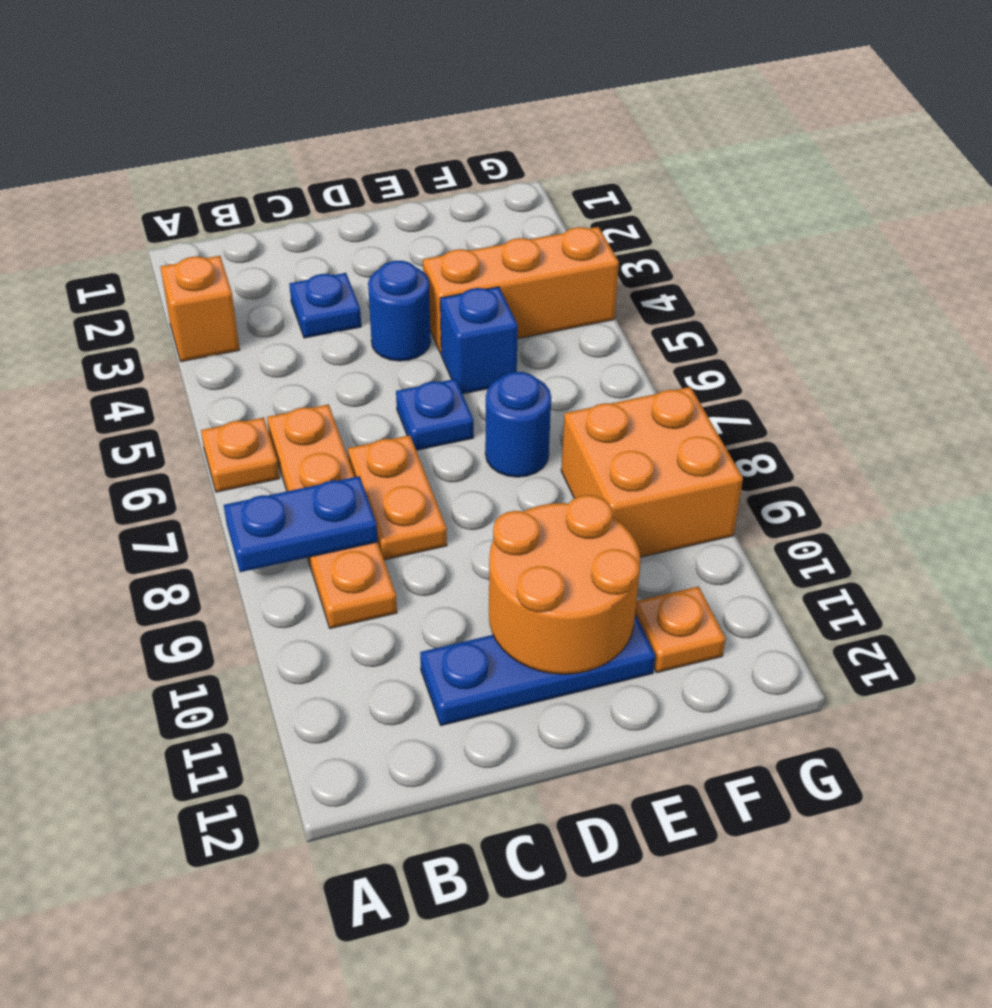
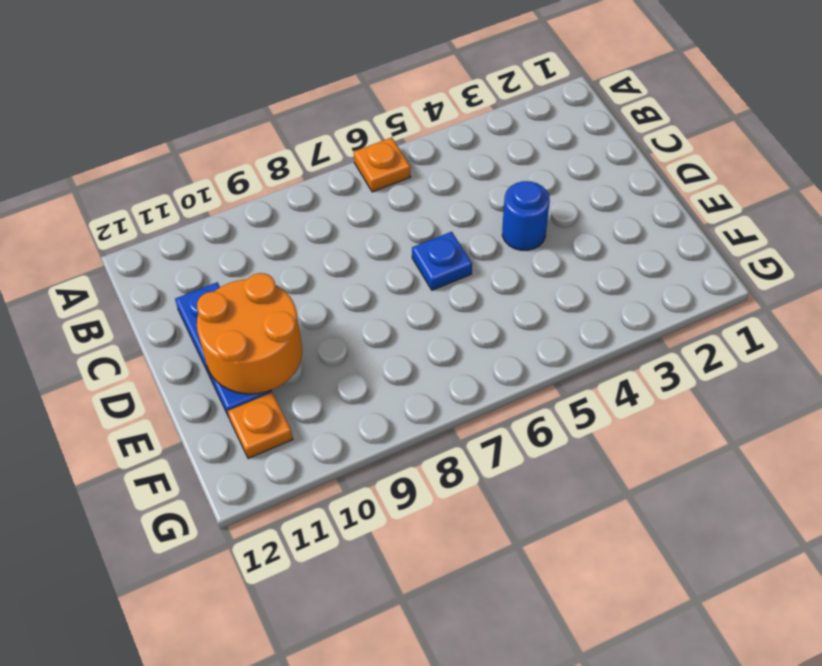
none -> orange 1x1 brick [161,256,240,362]
none -> orange 1x4 plate [267,404,397,628]
none -> blue 1x1 plate [289,273,361,338]

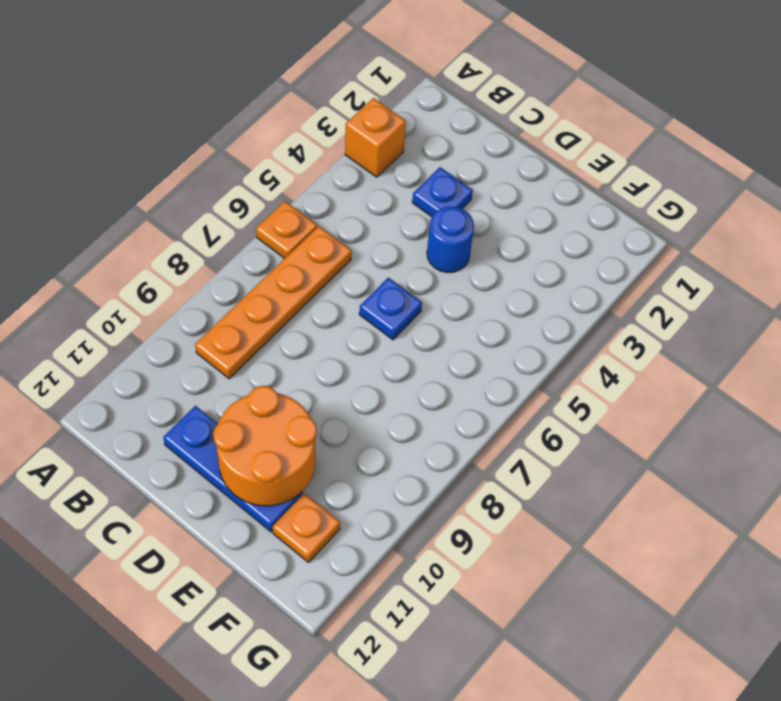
none -> orange 1x2 plate [348,435,447,560]
none -> orange 1x3 brick [423,227,619,354]
none -> blue 1x1 brick [440,287,518,394]

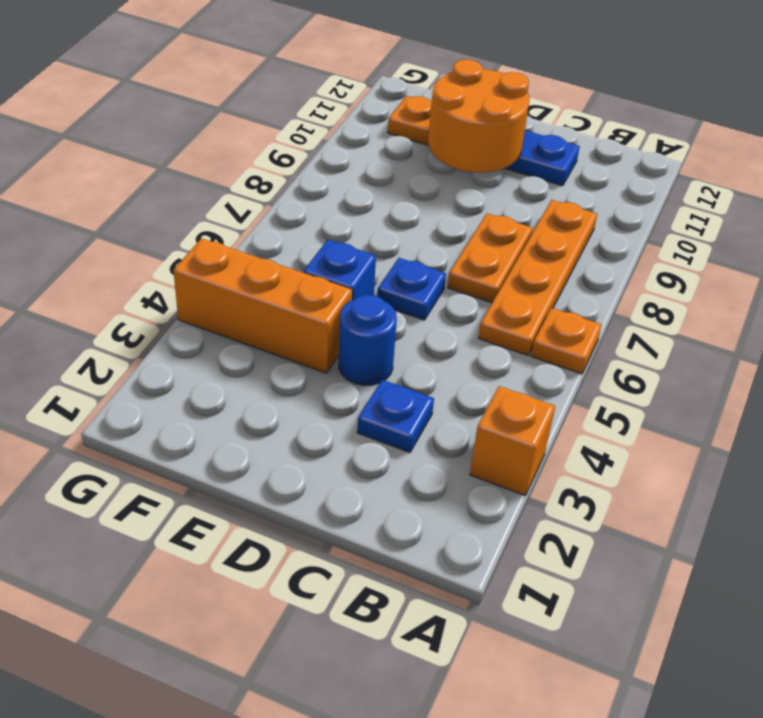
none -> blue 1x1 round brick [485,372,551,477]
none -> orange 2x2 brick [561,387,743,557]
none -> blue 1x2 plate [224,476,378,572]

